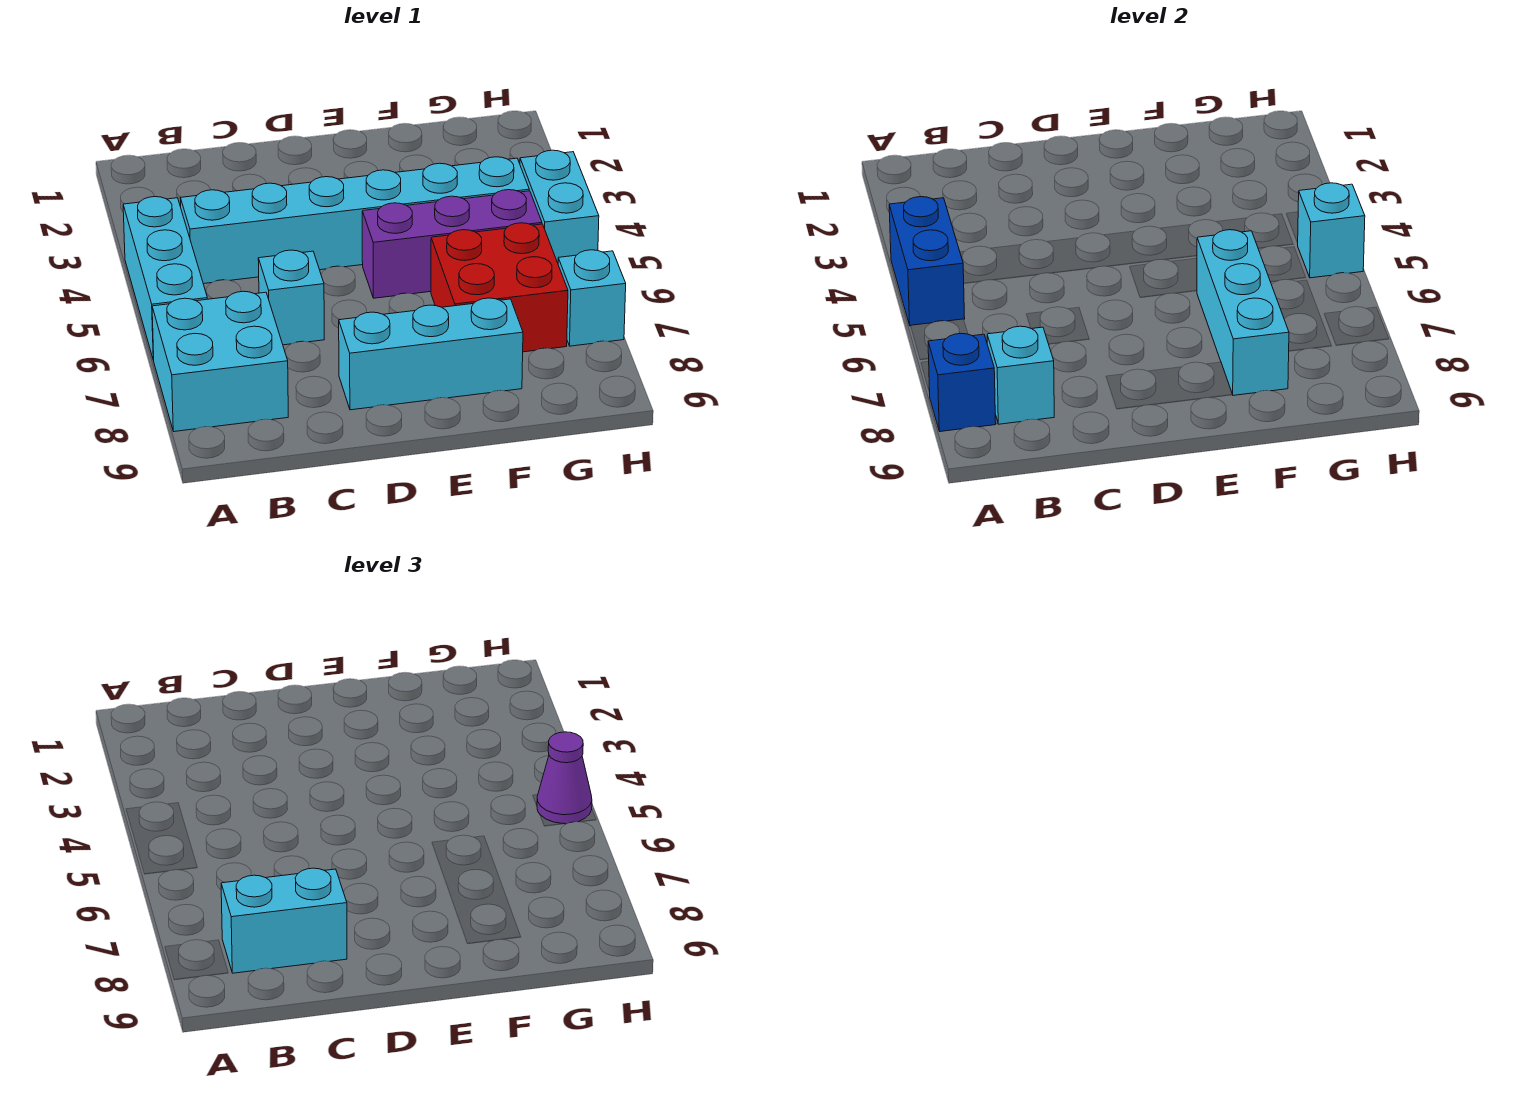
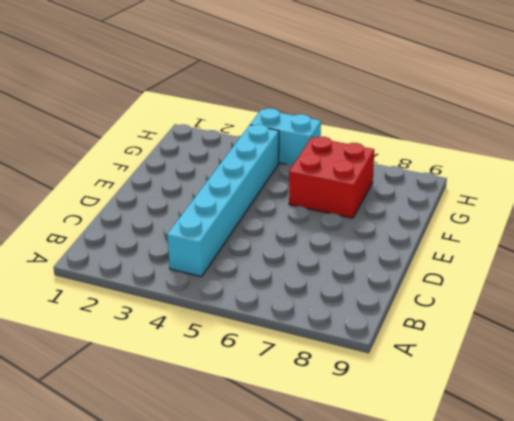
none -> cyan 1x3 brick [123,197,207,360]
none -> cyan 2x2 brick [152,291,288,432]
none -> cyan 1x1 brick [258,250,324,345]

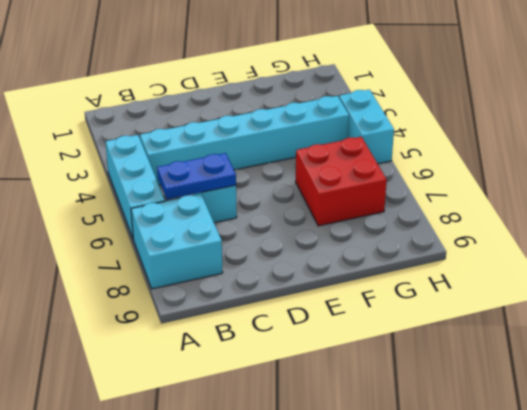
blue 1x2 plate [157,153,236,199] -> none
none -> cyan 1x3 brick [339,298,523,410]
none -> purple 1x3 brick [362,190,542,298]
none -> cyan 1x1 brick [558,250,626,346]

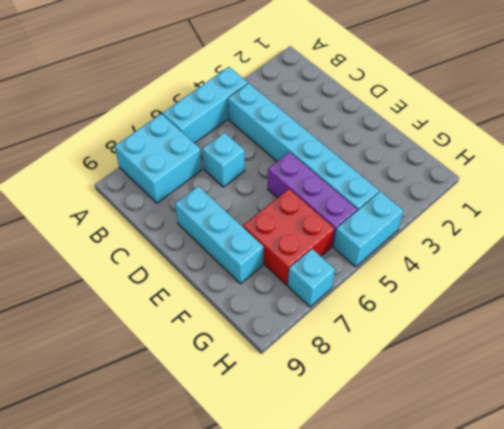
none -> blue 1x2 brick [889,197,965,326]
none -> blue 1x1 brick [928,334,996,432]
none -> cyan 1x1 brick [987,326,1054,424]

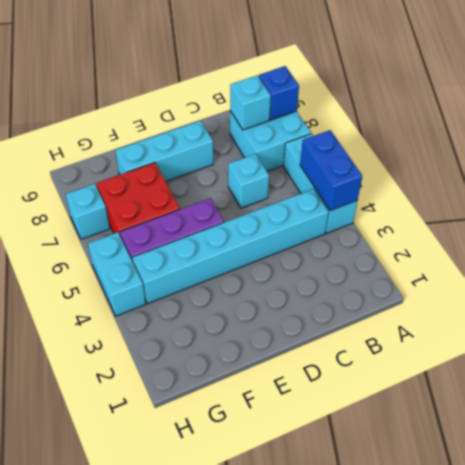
none -> cyan 1x3 brick [1197,230,1289,395]
none -> cyan 1x1 brick [1298,183,1365,278]
none -> cyan 1x2 brick [221,868,347,973]

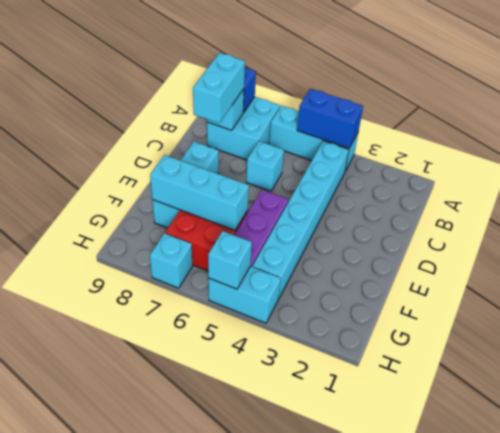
none -> purple 1x1 cone [537,732,592,824]

